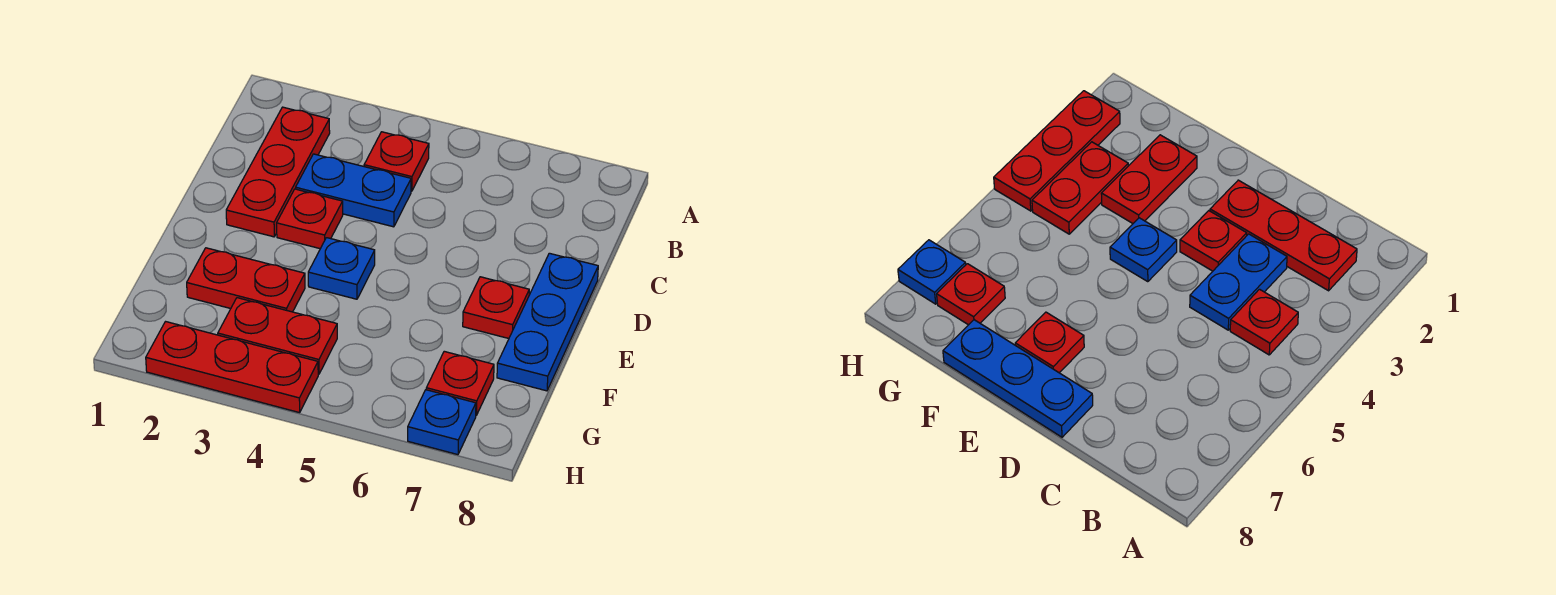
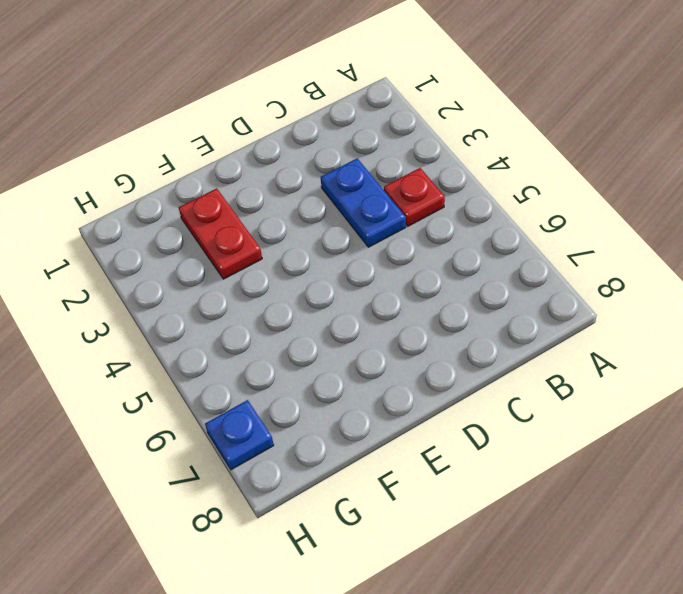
none -> red 1x3 plate [226,107,330,237]
none -> red 1x1 plate [277,189,343,249]
none -> blue 1x3 plate [497,253,598,391]

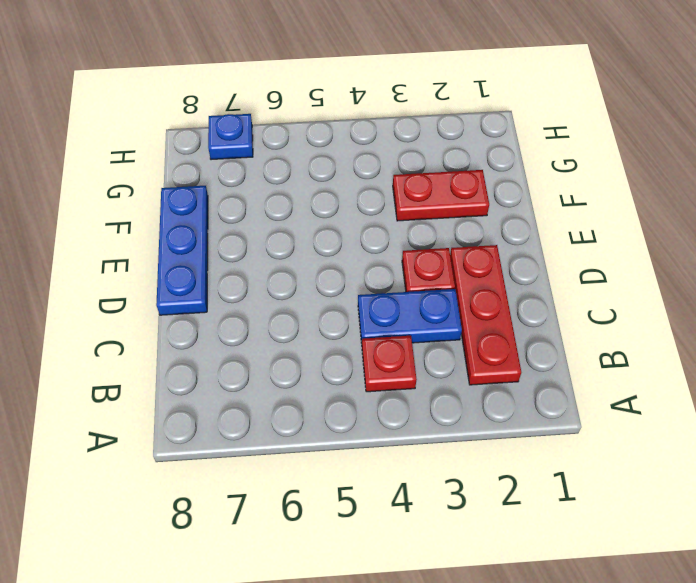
none -> blue 1x1 plate [308,238,375,299]
none -> red 1x1 plate [463,277,529,339]
none -> red 1x2 plate [218,298,337,374]

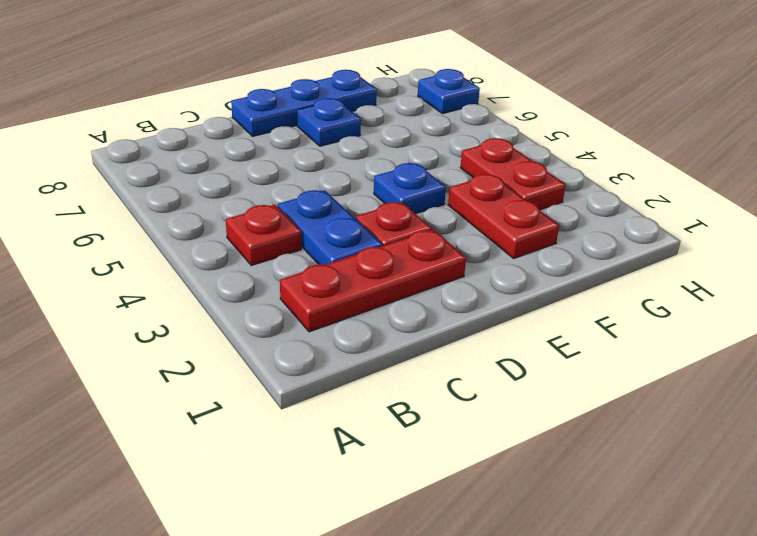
blue 1x1 plate [297,98,361,146] -> red 1x1 plate [463,277,529,339]
none -> red 1x1 plate [426,351,494,415]
none -> red 1x3 plate [146,322,318,413]

